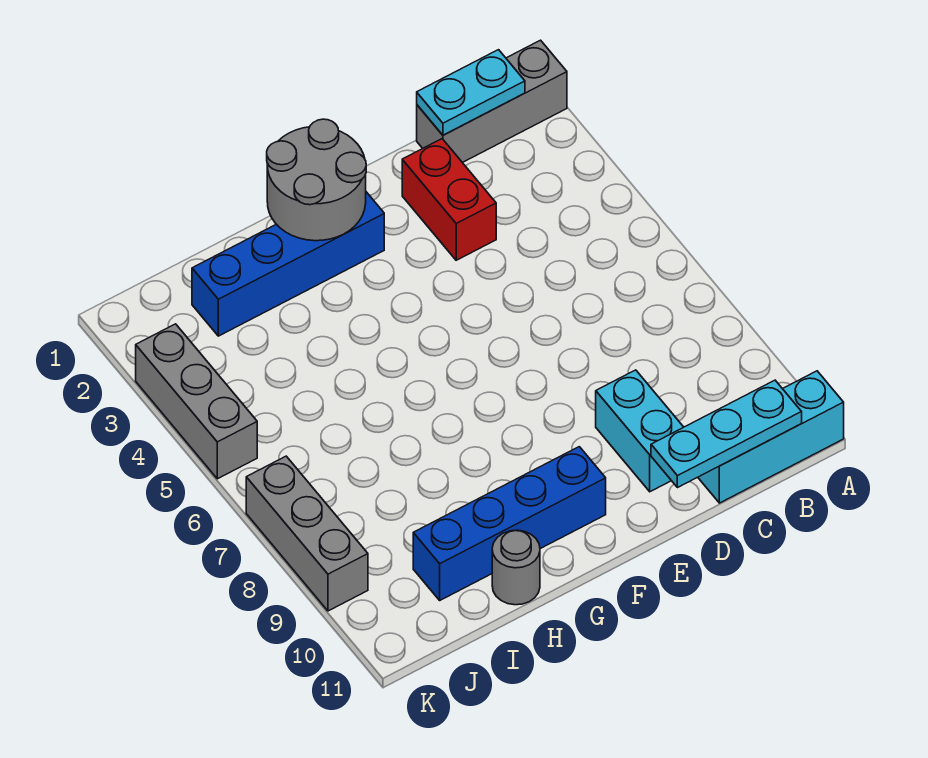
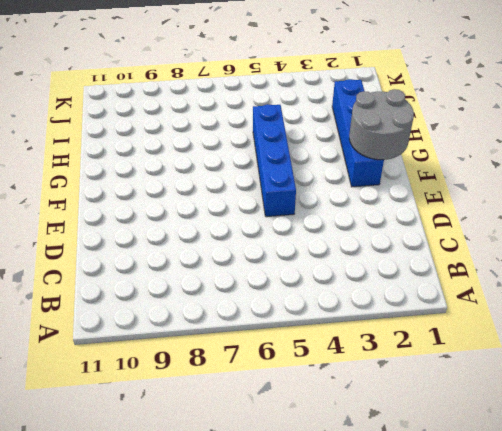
blue 1x4 brick [253,104,296,217] -> blue 1x4 brick moved to [413,447,606,600]
none -> grey 1x3 brick [417,40,567,163]
none -> cyan 1x3 brick [698,371,844,503]
none -> red 1x2 brick [402,139,496,260]

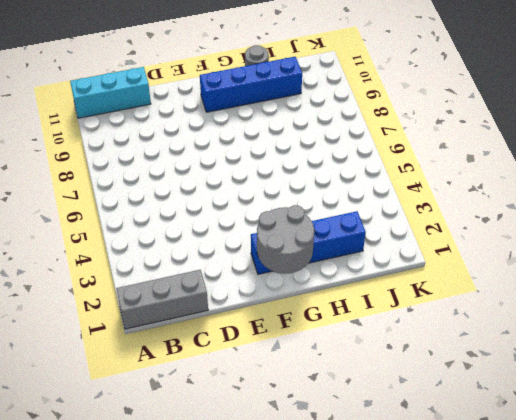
none -> red 1x2 brick [402,139,496,260]
none -> cyan 1x2 brick [596,370,683,492]
none -> grey 1x3 brick [136,324,257,479]

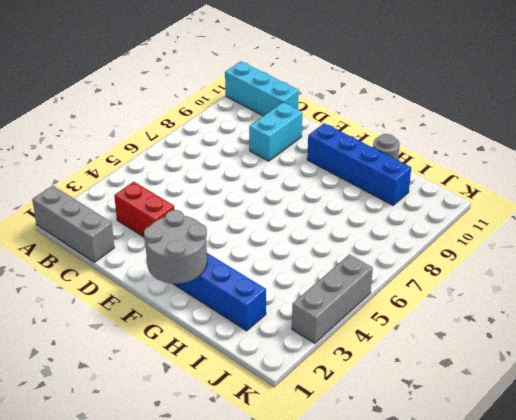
red 1x2 brick [114,182,174,237] -> red 1x2 brick turned to [402,139,496,260]
none -> grey 1x3 brick [246,456,368,611]
none -> cyan 1x2 plate [417,50,525,135]
none -> cyan 1x3 plate [651,380,802,488]

